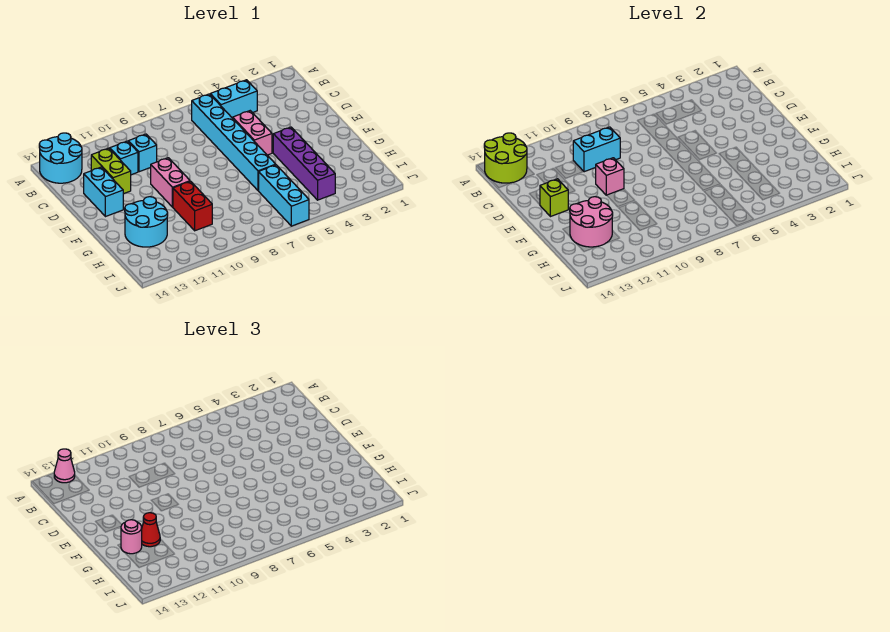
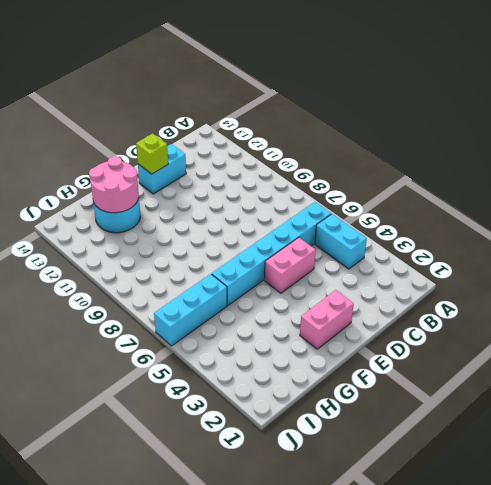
pink 1x2 brick [300,290,354,349] -> pink 1x2 brick moved to [150,158,190,207]
none -> cyan 2x2 round brick [39,133,82,183]
none -> cyan 1x1 brick [128,134,157,172]
none -> cyan 1x1 brick [110,141,138,175]

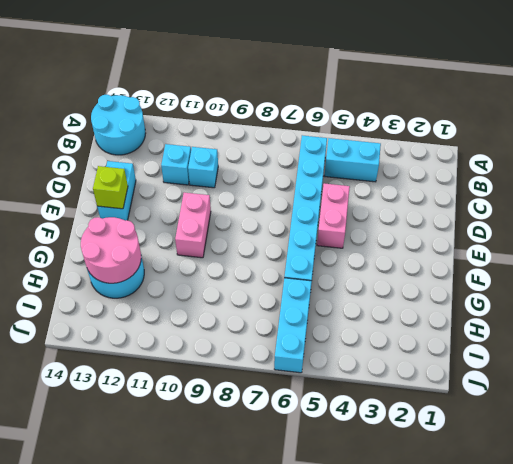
none -> lime 1x2 brick [91,148,131,194]
none -> purple 1x4 brick [273,127,335,200]
none -> red 1x2 brick [173,181,212,231]

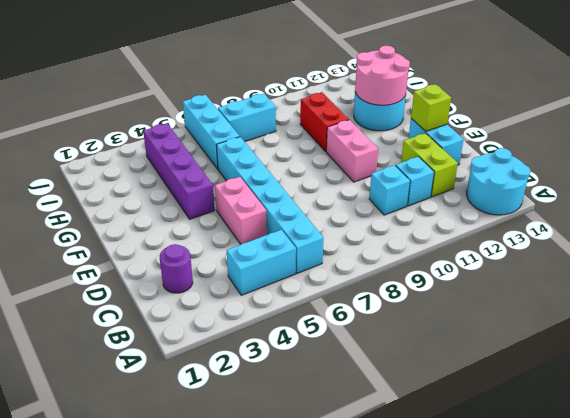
purple 1x1 round brick [160,244,193,293] -> none
cyan 1x2 brick [218,94,276,142] -> cyan 1x2 brick moved to [573,127,620,172]
none -> lime 2x2 round brick [484,133,527,183]
none -> pink 1x1 brick [595,158,624,195]
none -> pink 1x1 cone [54,449,75,483]

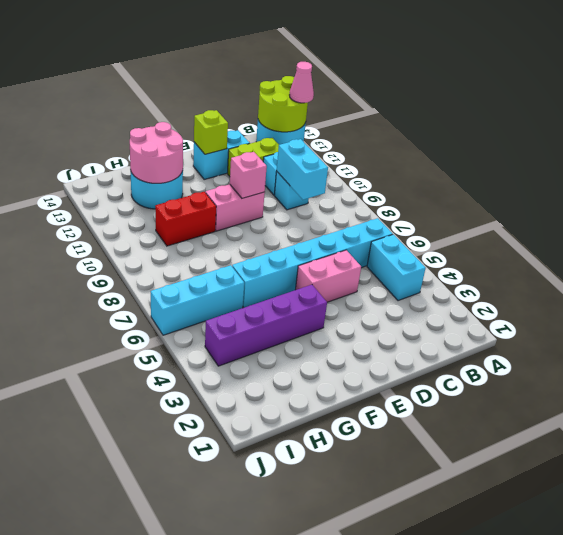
none -> red 1x1 cone [142,513,160,547]
none -> pink 1x1 round brick [121,520,142,554]

